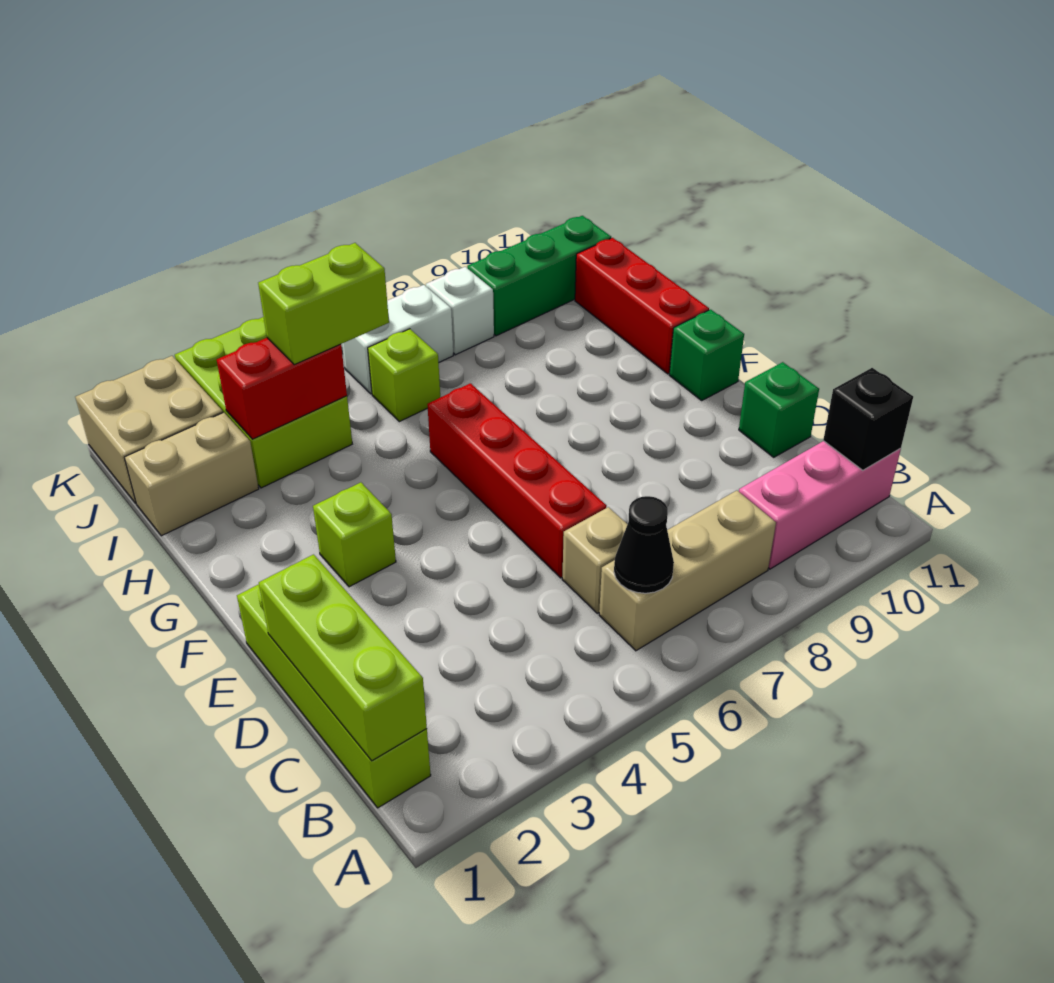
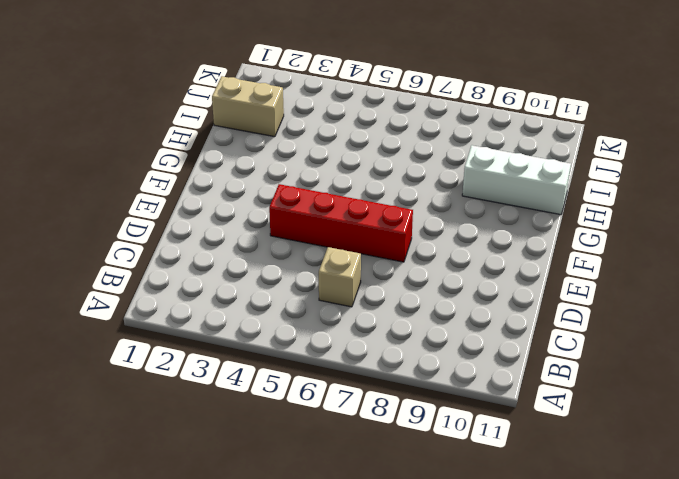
red 1x4 brick [269,184,413,262] -> red 1x4 brick turned to [427,383,607,578]
white 1x3 brick [462,145,571,215] -> red 1x3 brick [575,238,709,374]
none -> lime 1x4 brick [237,584,431,808]
none -> tan 1x3 brick [599,491,776,651]
none -> pink 1x3 brick [739,441,901,569]

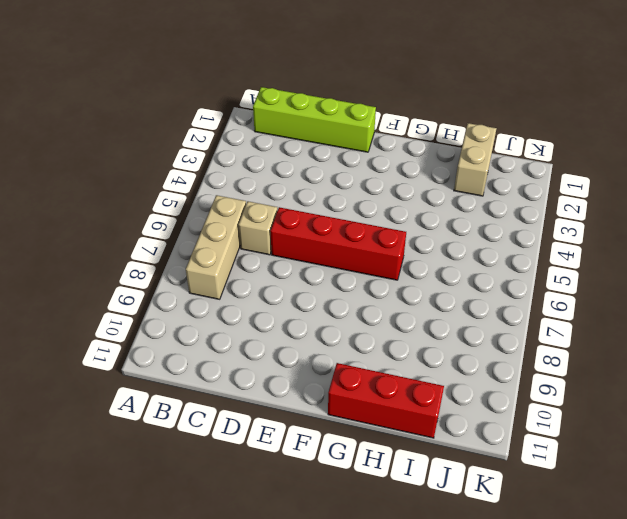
none -> pink 1x3 brick [739,441,901,569]
none -> green 1x1 brick [739,362,819,457]
none -> lime 1x1 brick [313,482,396,587]

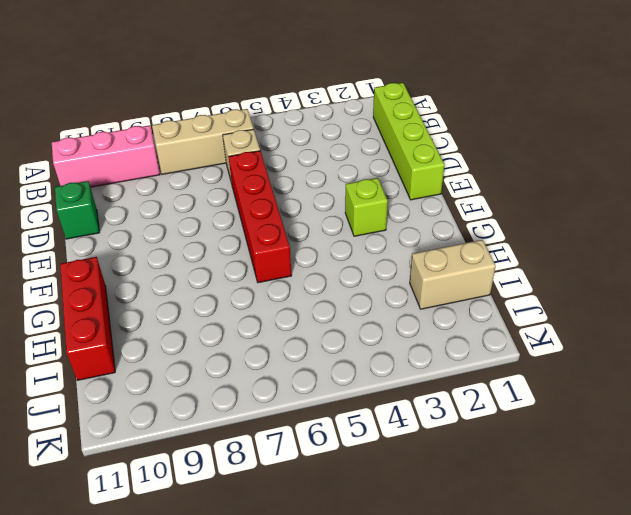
none -> green 1x1 brick [669,309,744,400]
none -> lime 2x3 brick [175,317,352,488]
none -> lime 1x1 brick [368,329,440,422]

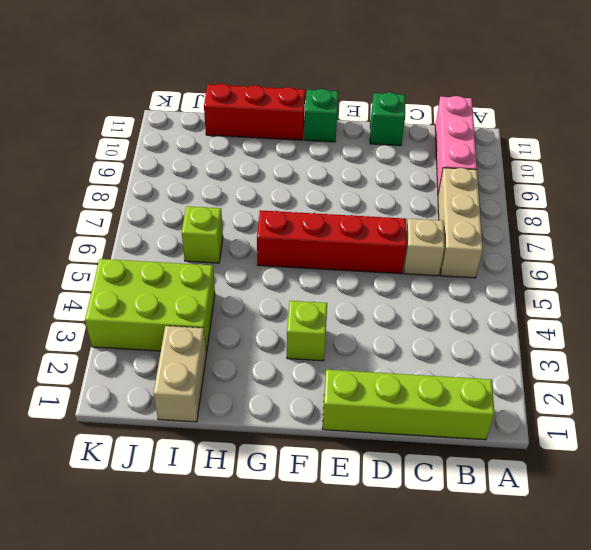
none -> tan 2x2 brick [75,356,223,503]
none -> white 1x2 brick [342,285,454,394]
none -> white 1x1 brick [426,267,494,355]

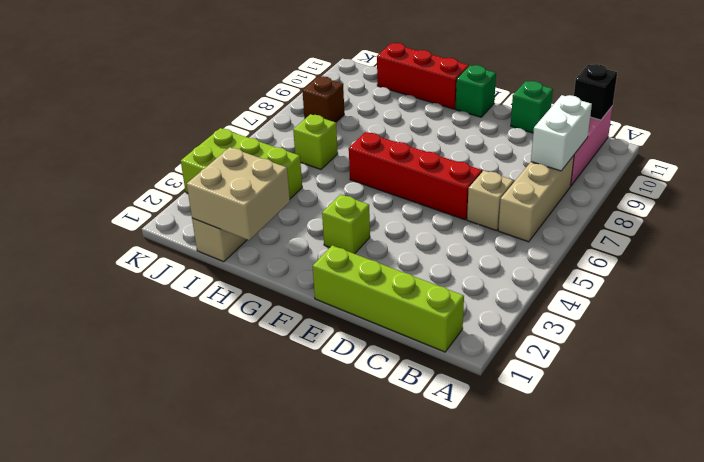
white 1x2 brick [531,95,592,171] -> white 1x2 brick moved to [342,285,454,394]
tan 2x2 brick [187,147,290,240] -> tan 2x2 brick moved to [75,356,223,503]
brown 1x1 brick [302,76,344,122] -> white 1x1 brick [426,267,494,355]
none -> green 1x3 brick [467,216,611,336]
none -> lime 1x3 brick [259,555,427,761]
none -> black 1x1 cone [614,496,674,593]

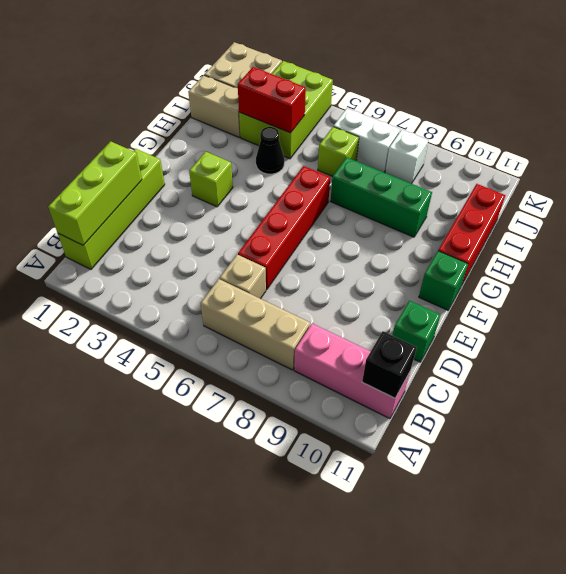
black 1x1 cone [256,127,284,174] -> black 1x1 cone moved to [614,496,674,593]
green 1x3 brick [330,157,432,237] -> green 1x3 brick moved to [467,216,611,336]
none -> lime 1x2 brick [258,243,389,365]

